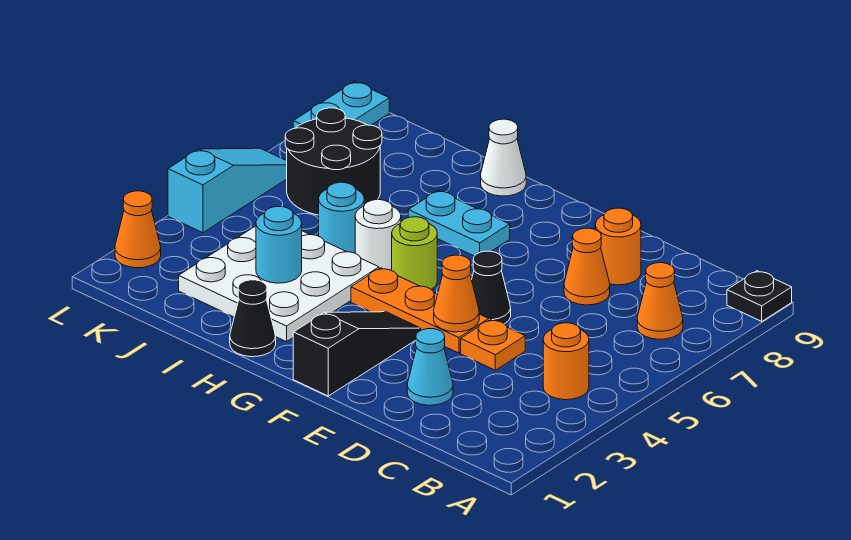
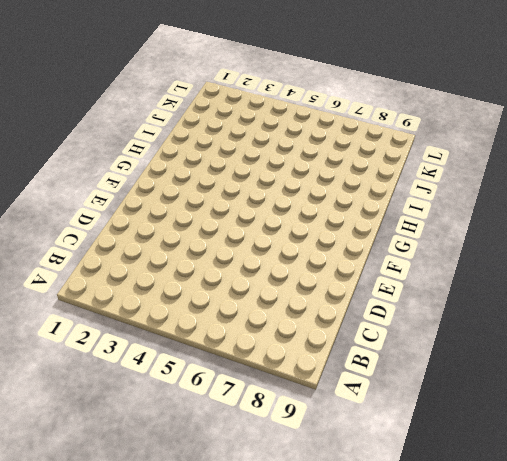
none -> black 1x1 plate [727,271,792,321]
none -> orange 1x1 round brick [543,323,589,400]
none -> orange 1x1 cone [637,263,683,339]

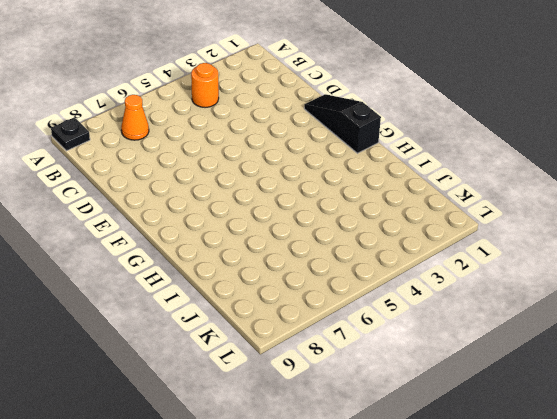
black 1x3 slope [304,94,381,153] -> black 1x3 slope turned to [293,312,421,396]
none -> cyan 1x1 cone [407,329,453,405]
none -> orange 1x1 plate [461,320,525,370]
none -> orange 1x1 cone [564,228,610,305]

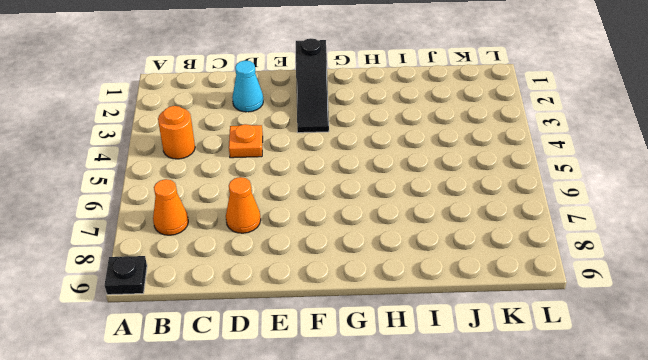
none -> orange 1x1 round brick [595,208,641,285]
none -> orange 1x3 plate [351,268,489,353]
none -> black 1x1 cone [472,251,511,324]

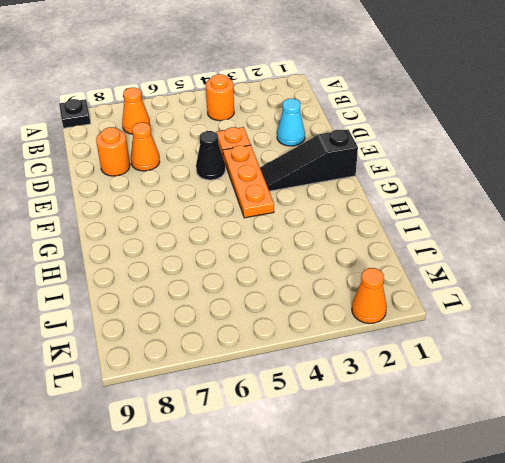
none -> lime 1x1 round brick [392,217,437,289]
none -> cyan 1x2 plate [408,191,510,256]
none -> black 1x1 cone [230,280,276,357]

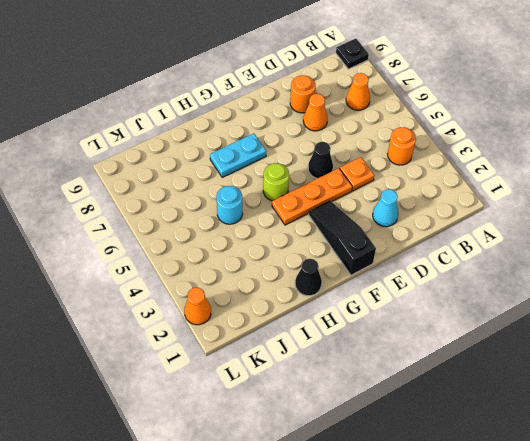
none -> white 3x3 plate [179,226,379,342]
none -> white 1x1 round brick [355,200,401,270]
none -> white 1x1 cone [481,119,526,196]

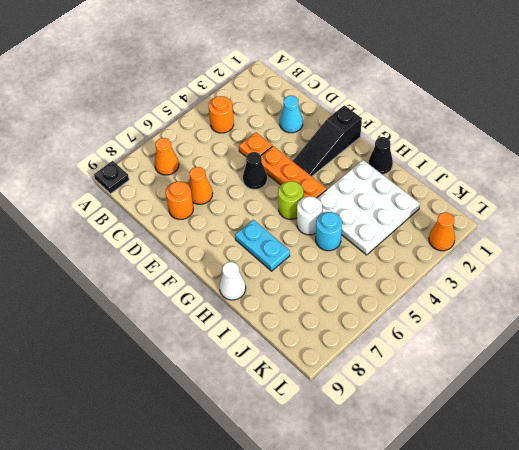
none -> black 2x2 round brick [285,108,382,215]
none -> cyan 1x3 slope [168,148,287,233]
none -> cyan 1x2 plate [293,82,389,129]

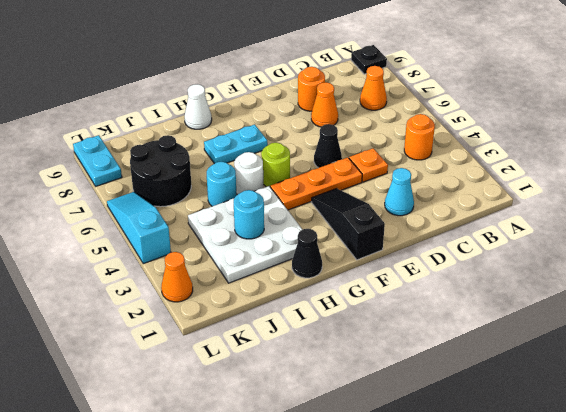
none -> orange 1x1 cone [434,255,479,332]

